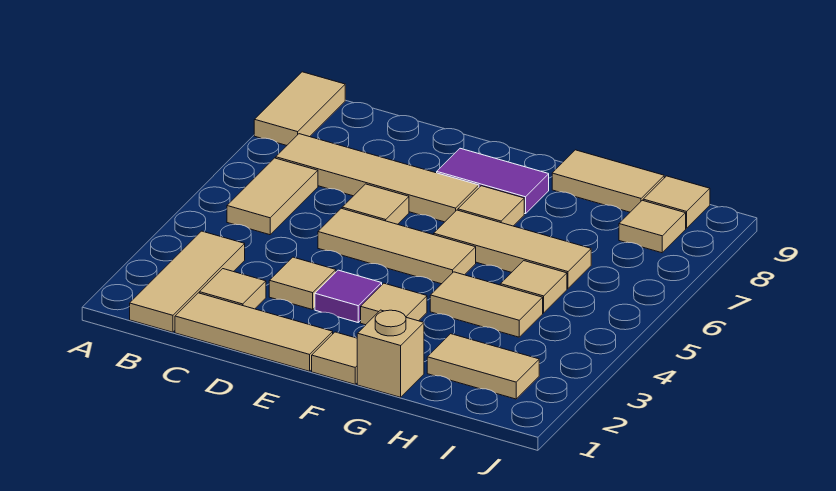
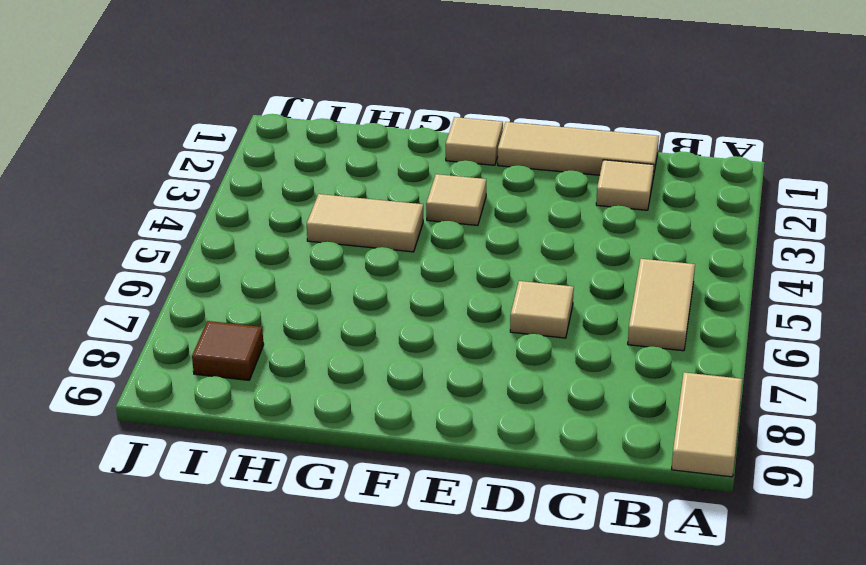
brown 1x1 tile [192,321,264,380] -> tan 1x1 tile [619,200,686,253]
none -> tan 1x3 tile [130,231,245,332]
none -> tan 1x4 tile [276,134,479,222]
none -> tan 1x1 tile [269,257,336,310]

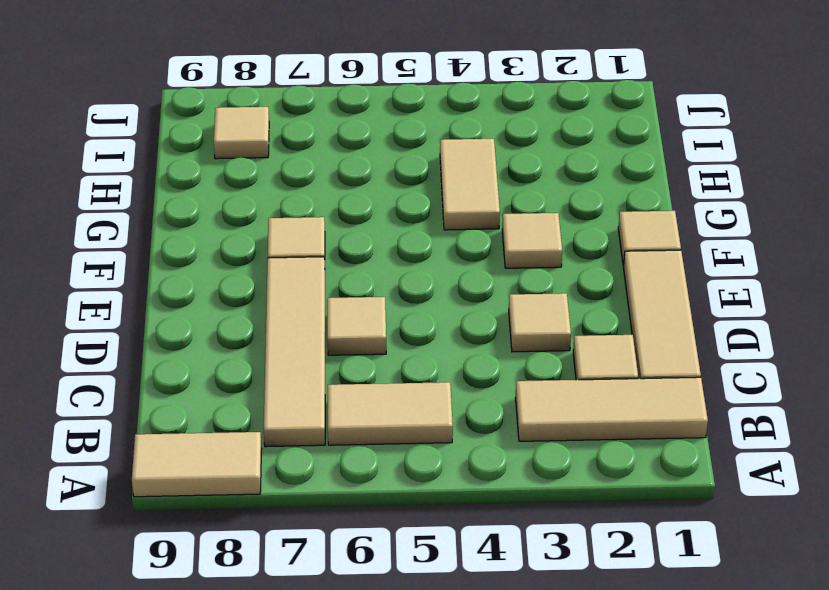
none -> tan 1x3 tile [318,208,476,284]
none -> purple 1x1 tile [315,270,382,322]
none -> purple 1x2 tile [437,148,549,214]

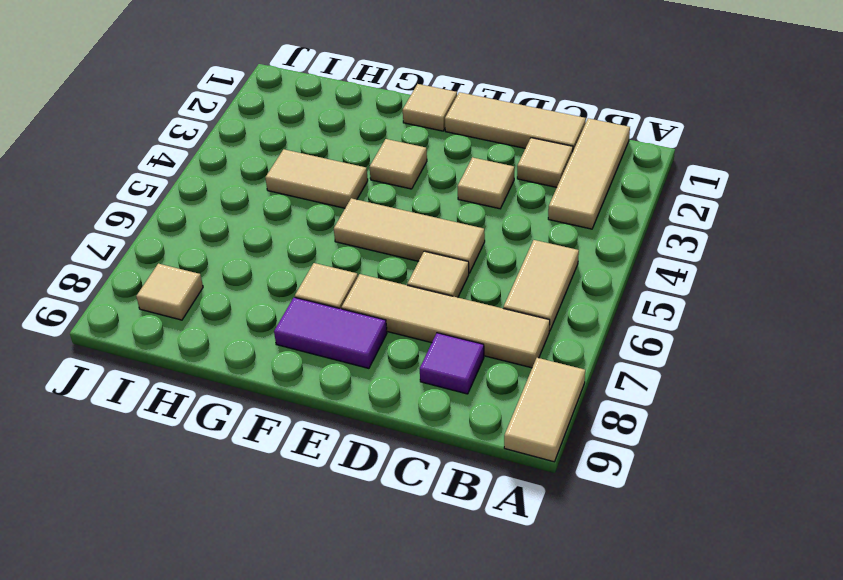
purple 1x1 tile [420,333,484,394] -> purple 1x1 tile moved to [315,270,382,322]
none -> tan 1x3 tile [434,210,591,288]
none -> tan 1x1 brick [357,310,424,397]
none -> tan 1x2 tile [552,150,664,212]

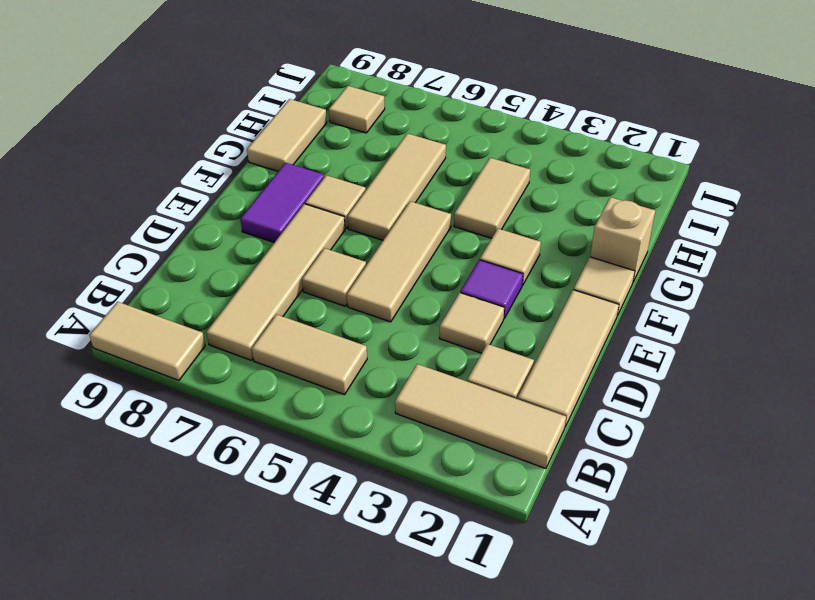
none -> tan 1x2 tile [427,334,539,399]
none -> tan 1x1 tile [500,261,567,313]
none -> tan 1x1 tile [643,176,710,228]

